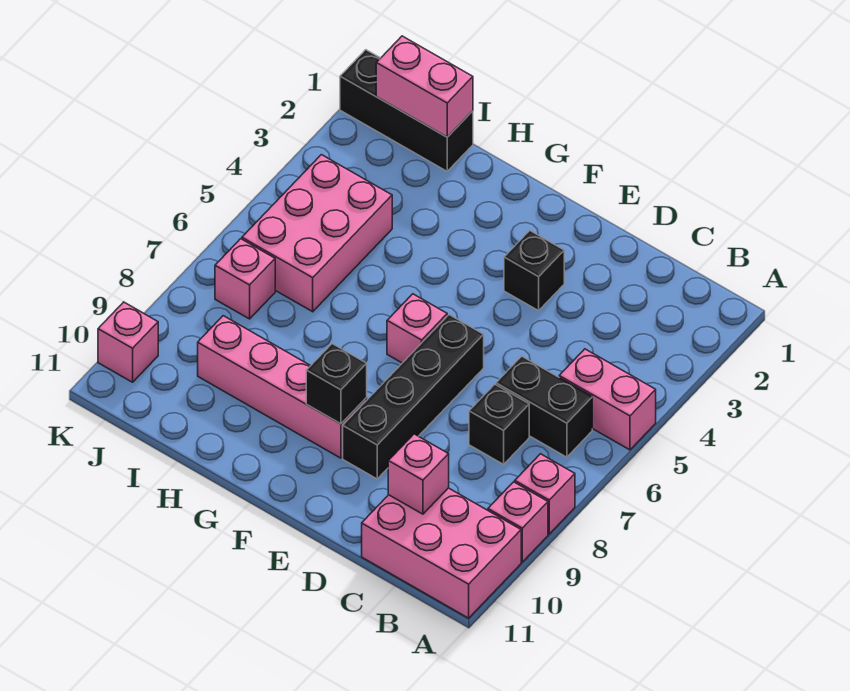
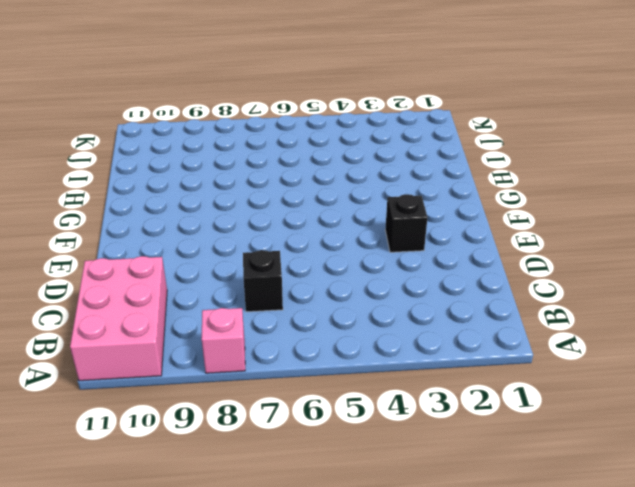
none -> pink 1x2 brick [559,349,656,450]
none -> pink 1x1 brick [488,482,548,562]
none -> black 1x2 brick [496,356,592,457]

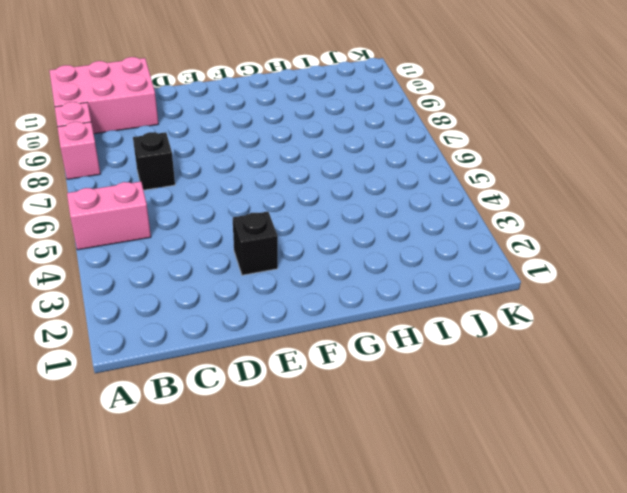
none -> black 1x2 brick [496,356,592,457]
none -> black 1x4 brick [343,315,484,479]
none -> pink 1x1 brick [387,294,447,363]

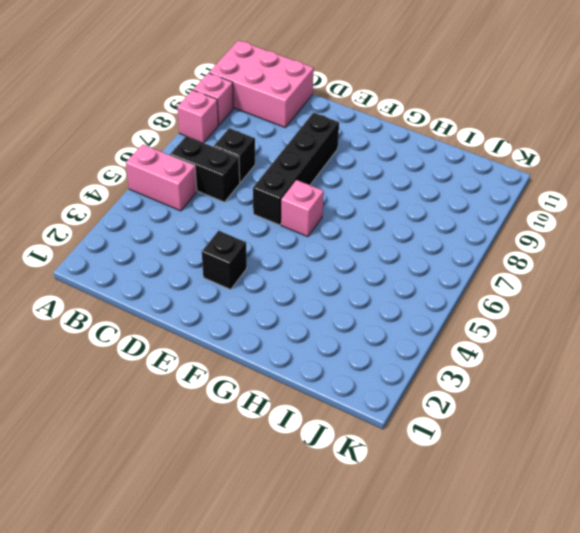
none -> pink 1x4 brick [198,316,367,458]
none -> black 1x3 brick [340,50,473,171]
none -> pink 2x3 brick [242,155,392,312]

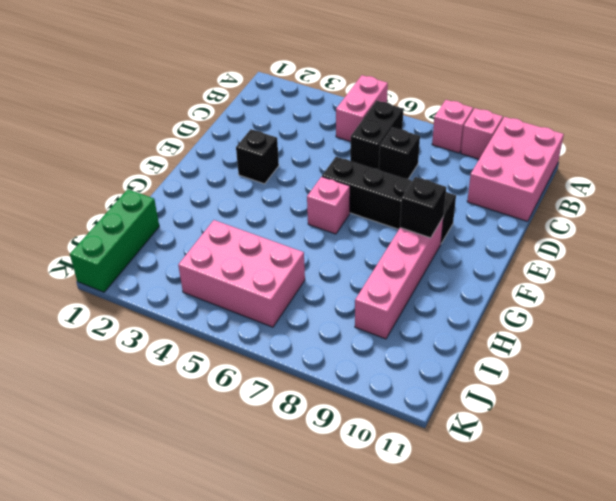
green 1x3 brick [70,189,159,292] -> black 1x3 brick [340,50,473,171]
none -> pink 1x1 brick [215,239,275,319]
none -> pink 1x1 brick [98,302,158,382]
none -> pink 1x1 brick [388,434,449,514]

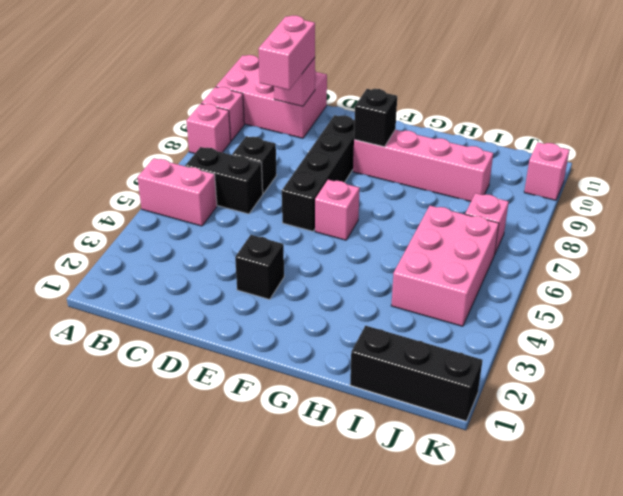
pink 1x2 brick [258,16,315,90] -> pink 1x2 brick turned to [376,36,473,137]

